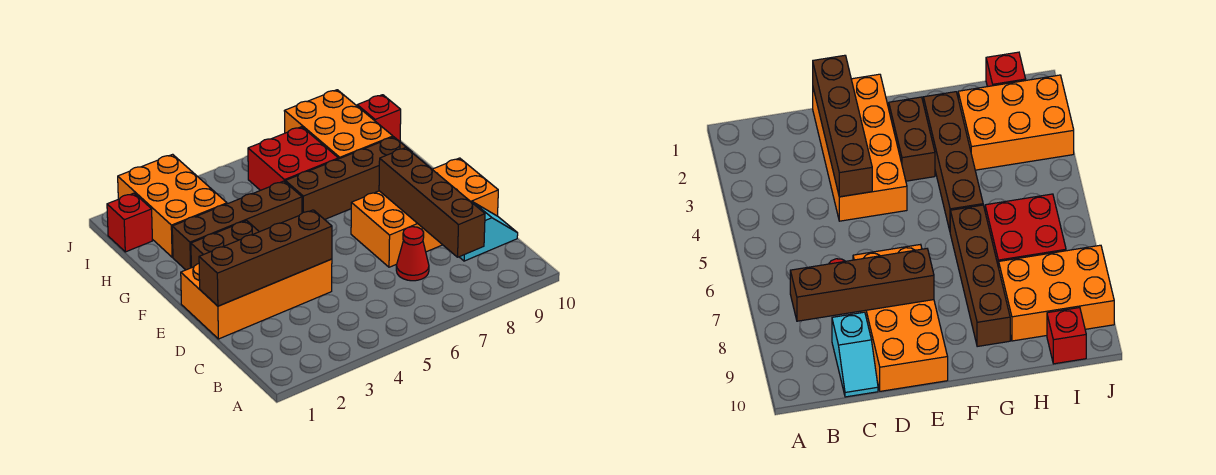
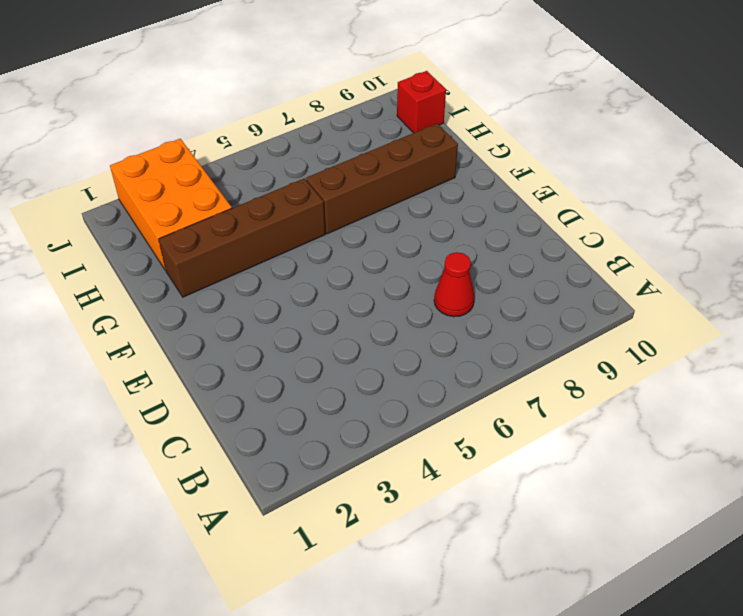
none -> cyan 1x2 slope [460,202,518,261]
none -> orange 2x4 brick [181,259,332,339]
none -> orange 2x4 brick [351,158,498,267]

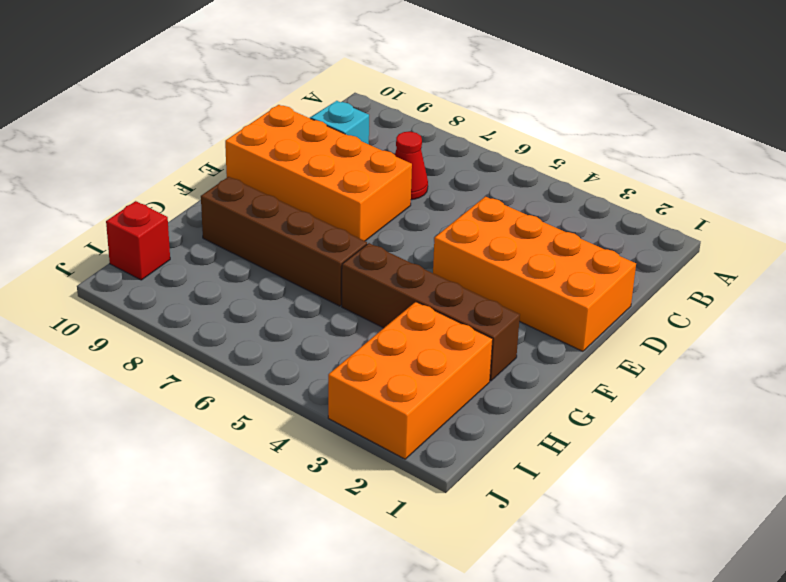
none -> brown 1x2 brick [191,221,259,268]
none -> red 2x2 brick [248,127,338,190]
none -> orange 2x3 brick [285,90,393,159]

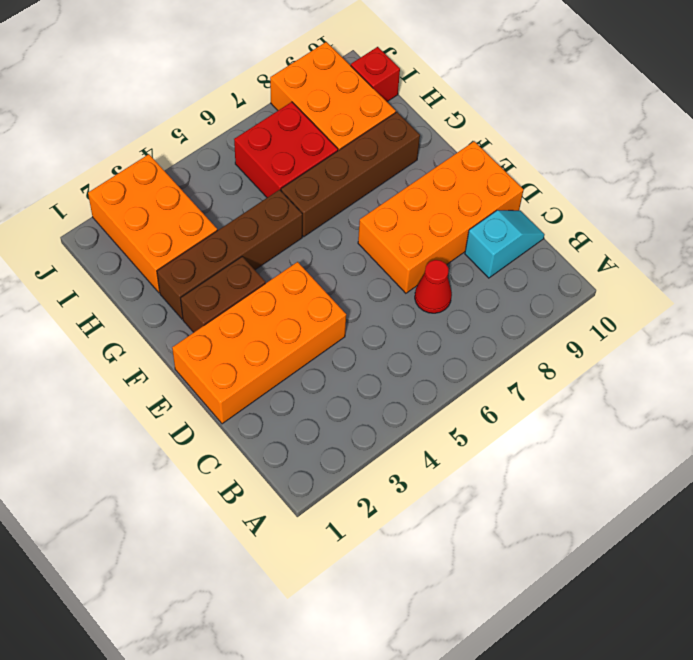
none -> red 1x1 brick [107,193,152,252]
none -> brown 1x4 brick [379,148,485,257]
none -> brown 1x4 brick [199,210,332,306]

